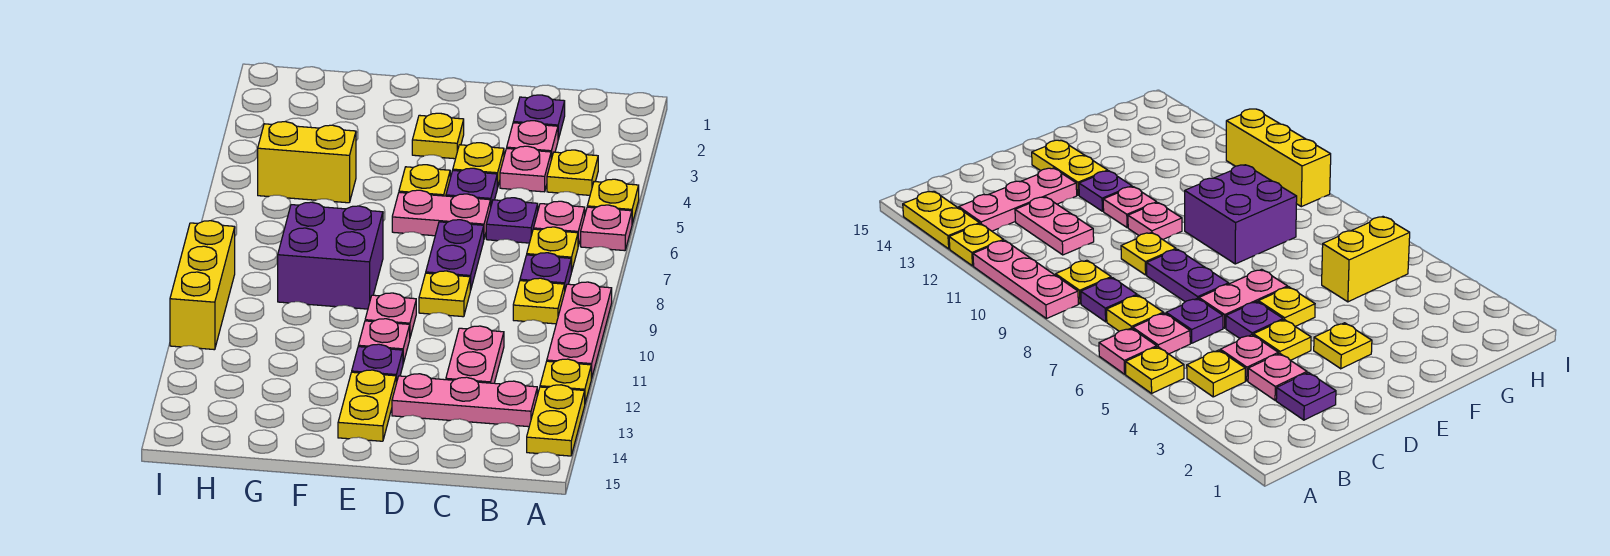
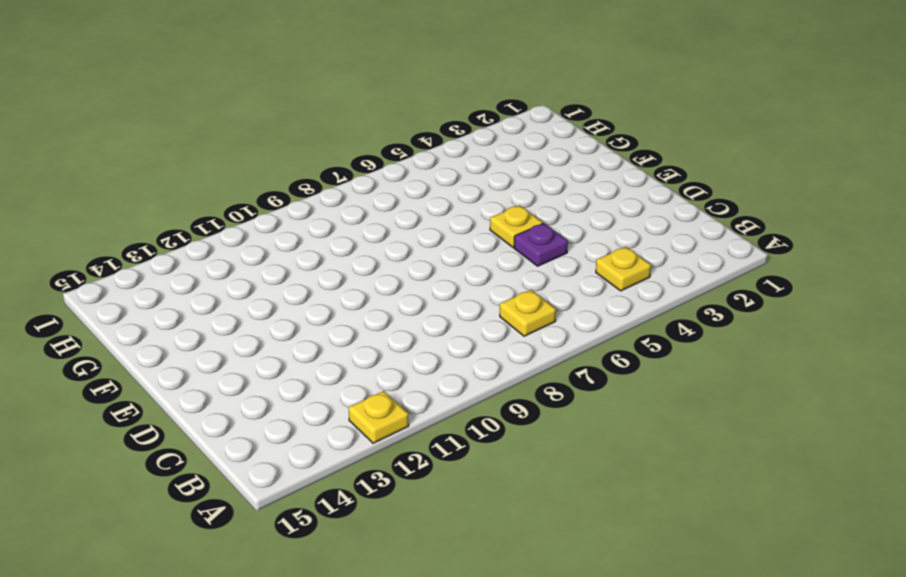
none -> yellow 1x1 plate [587,179,639,223]
none -> pink 1x1 plate [581,205,632,251]
none -> pink 1x3 plate [547,282,612,379]
none -> yellow 1x2 plate [527,385,585,456]

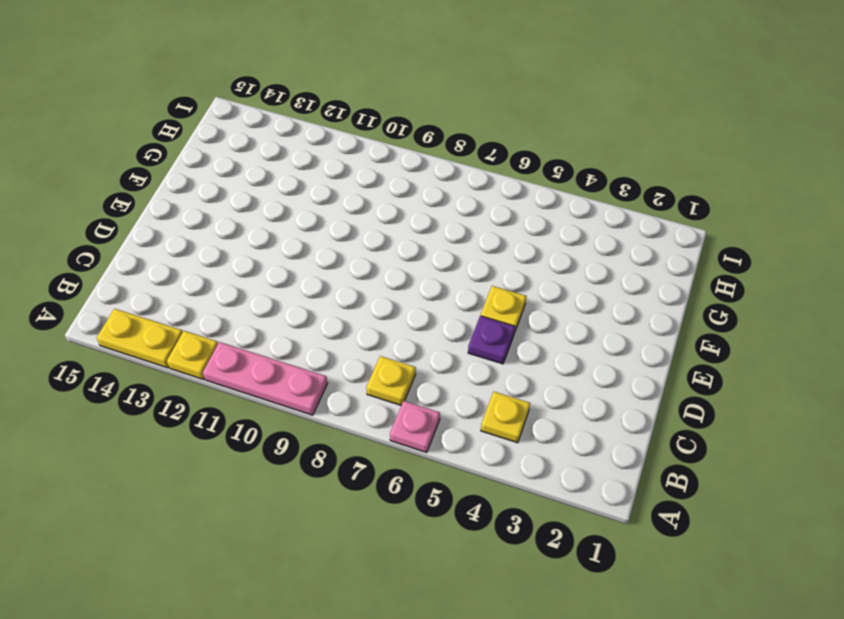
none -> yellow 1x1 plate [587,179,639,223]
none -> pink 1x1 plate [533,201,585,246]
none -> purple 1x1 plate [520,253,571,289]
none -> yellow 1x1 plate [513,278,565,324]

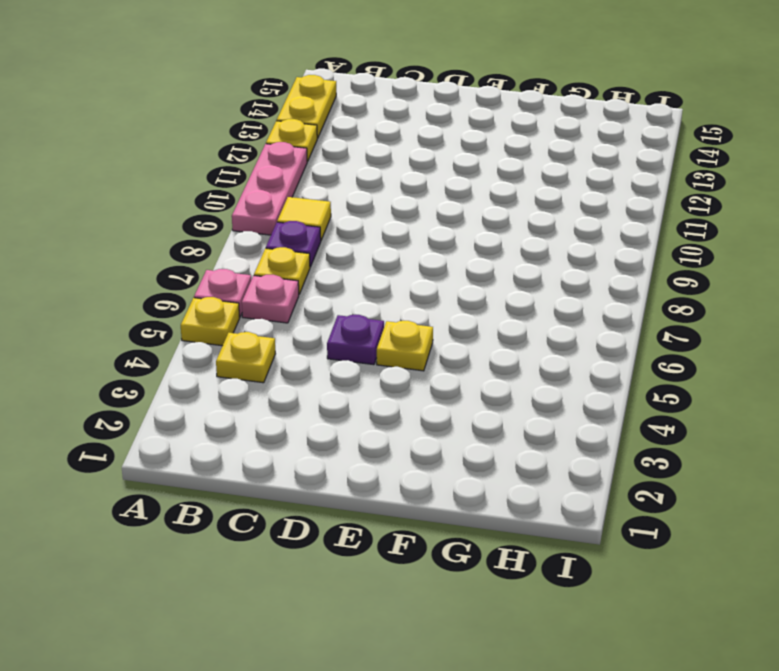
yellow 1x1 tile [277,197,331,240] -> yellow 1x1 plate [513,278,565,324]
none -> pink 1x3 plate [392,374,537,427]
none -> purple 1x1 plate [513,95,565,139]
none -> pink 1x1 plate [507,121,558,159]
none -> pink 1x1 plate [500,146,551,192]

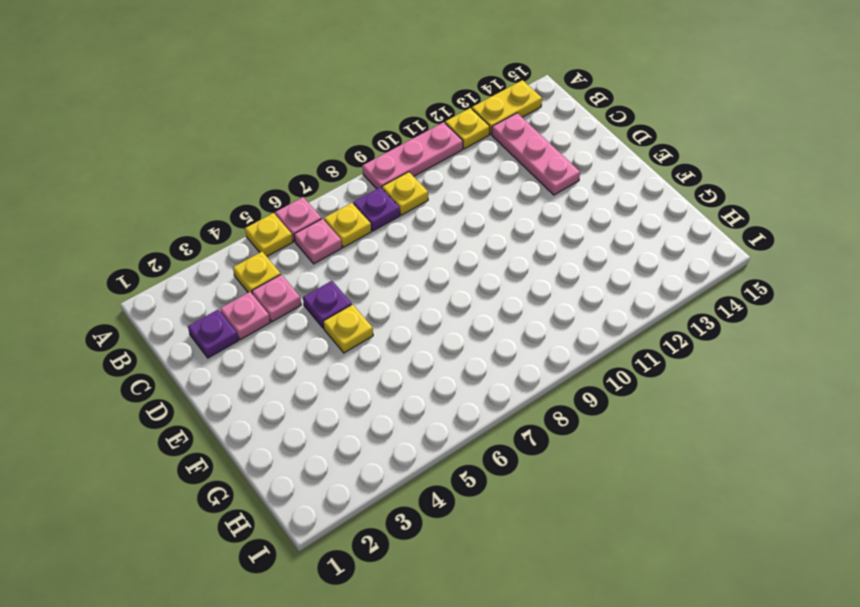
none -> purple 1x1 plate [486,198,538,243]
none -> pink 1x2 plate [446,326,504,383]
none -> yellow 1x1 plate [453,143,504,188]
none -> pink 1x2 plate [392,190,491,238]

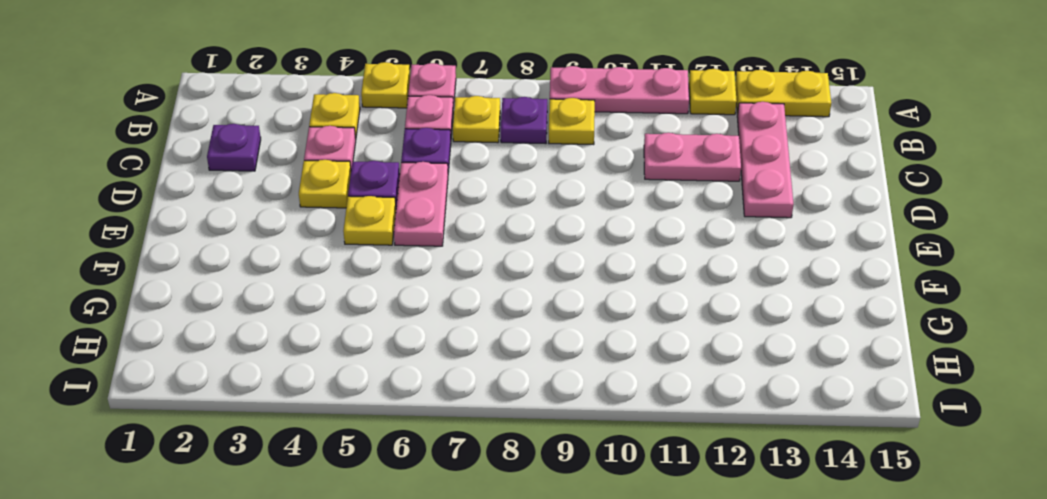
none -> pink 1x1 plate [507,121,558,159]
none -> purple 1x2 plate [426,220,484,291]
none -> yellow 1x1 plate [419,271,470,317]
none -> yellow 1x1 plate [412,113,464,159]

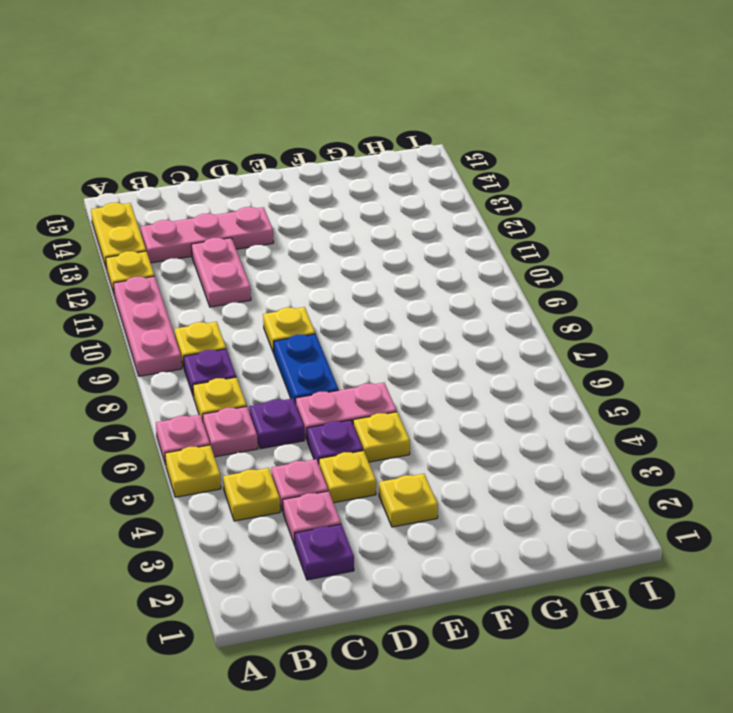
blue 1x2 plate [274,334,339,404] -> purple 1x2 plate [426,220,484,291]
none -> pink 1x1 plate [365,293,416,337]
none -> pink 1x1 plate [358,319,410,363]
none -> purple 1x1 plate [352,344,403,383]
none -> yellow 1x2 plate [338,370,396,441]

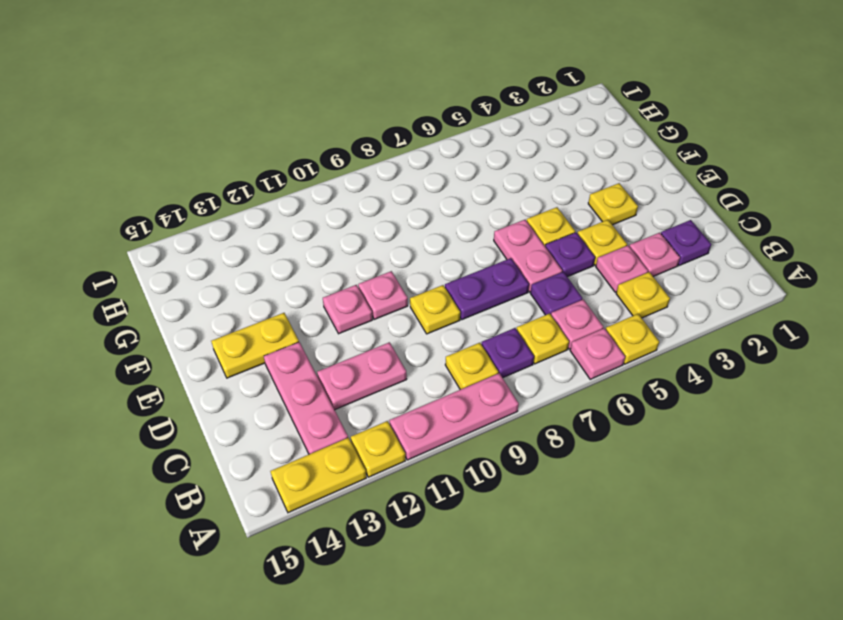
none -> purple 1x1 plate [352,344,403,383]
none -> purple 2x2 brick [278,202,383,309]
none -> yellow 1x2 brick [258,122,356,203]
none -> yellow 1x3 brick [170,221,235,350]

